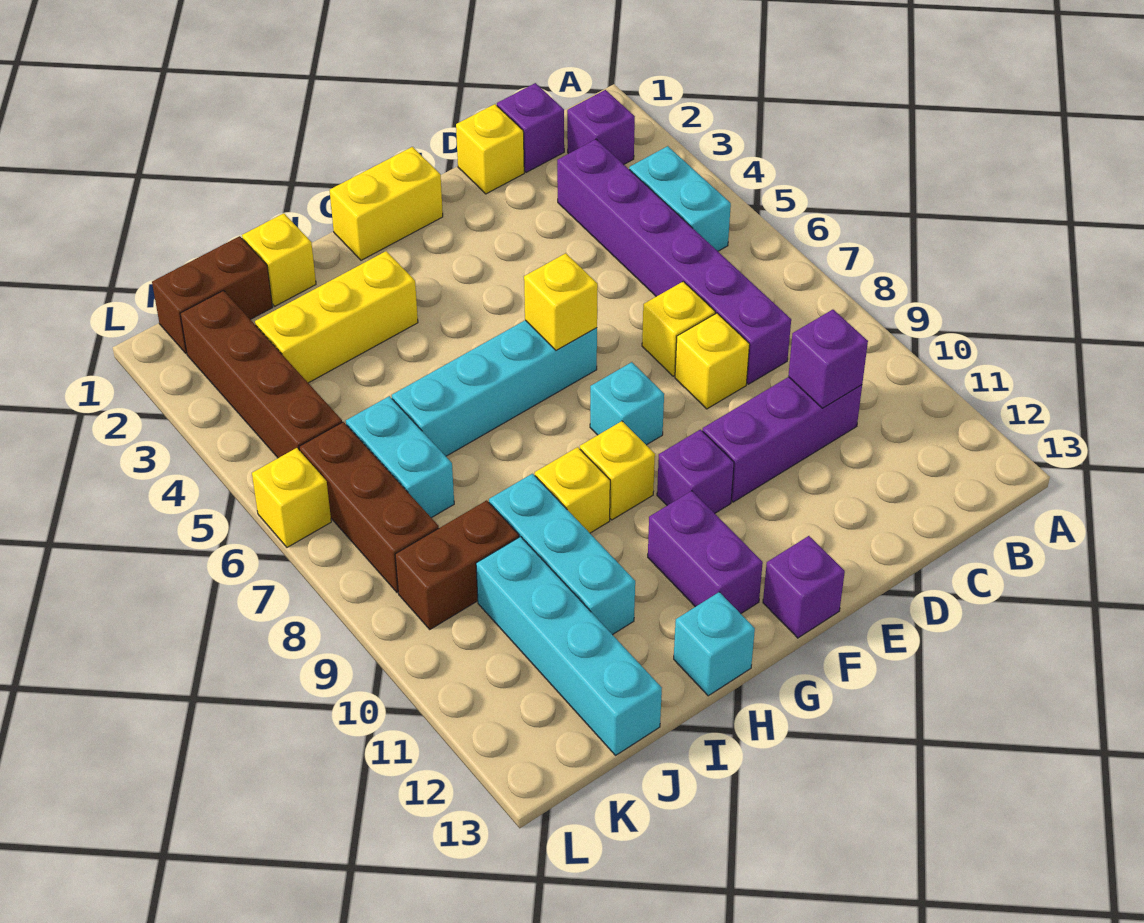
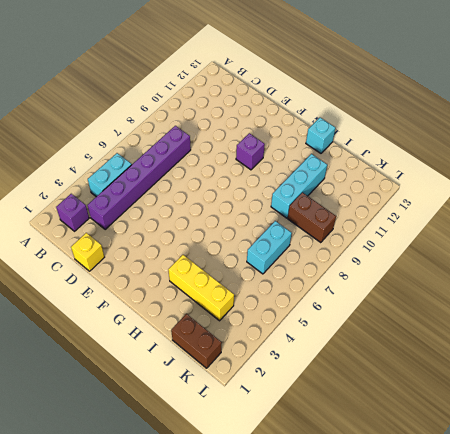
none -> purple 1x1 brick [497,83,564,172]
none -> purple 1x3 brick [702,377,862,502]
none -> yellow 1x1 brick [642,281,715,376]

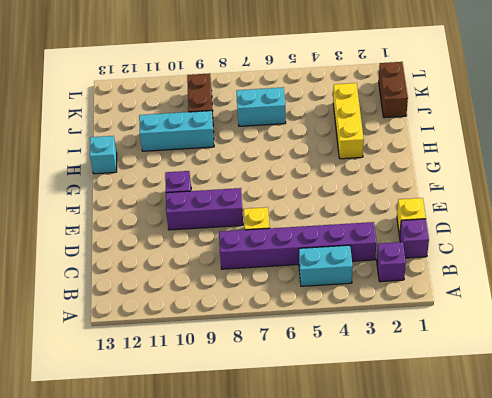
purple 1x3 brick [166,188,243,230] -> purple 1x3 brick turned to [702,377,862,502]
none -> yellow 1x1 brick [675,313,750,409]
none -> yellow 1x2 brick [330,147,443,260]
none -> cyan 1x4 brick [392,320,597,456]

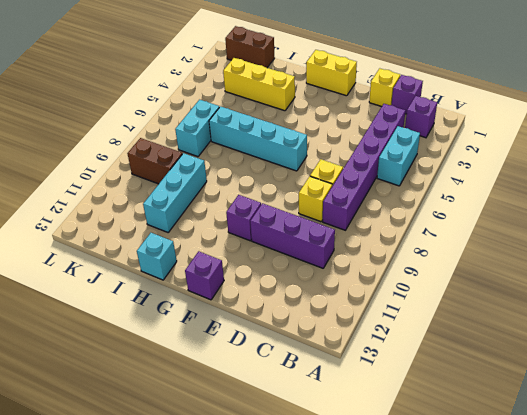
none -> cyan 1x1 brick [590,362,664,445]
none -> yellow 1x1 brick [580,421,655,520]
none -> purple 1x2 brick [648,491,763,614]

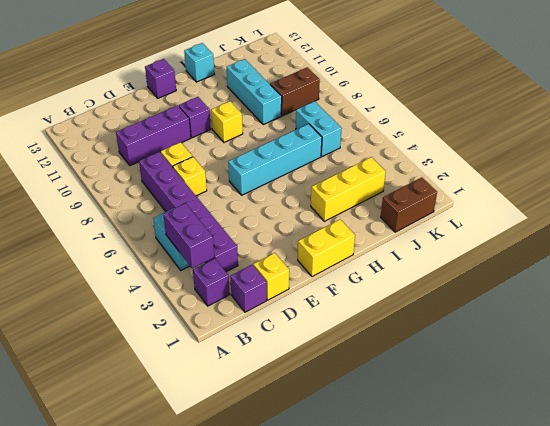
purple 1x2 brick [163,203,214,268] -> purple 1x2 brick moved to [648,491,763,614]
none -> cyan 1x1 brick [590,362,664,445]
none -> yellow 1x1 brick [535,447,610,533]
none -> yellow 1x1 brick [242,213,316,306]

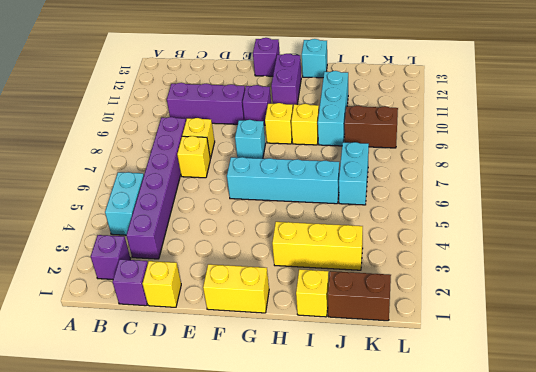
none -> cyan 1x4 brick [476,537,662,755]
none -> brown 1x4 brick [180,291,342,458]
none -> brown 1x3 brick [299,422,439,592]

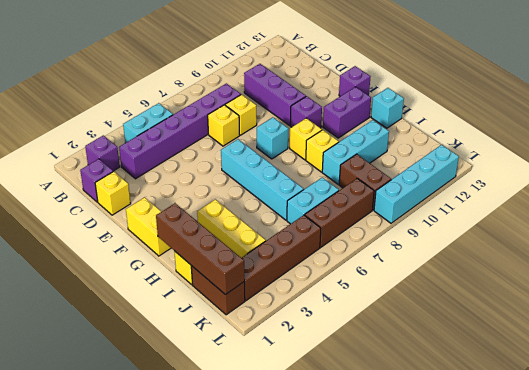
brown 1x4 brick [156,203,245,295] -> none
cyan 1x4 brick [374,145,459,223] -> cyan 1x4 brick moved to [476,537,662,755]
none -> yellow 1x1 brick [252,448,331,547]
none -> purple 1x1 brick [788,310,868,408]
none -> yellow 1x1 brick [524,253,598,351]

